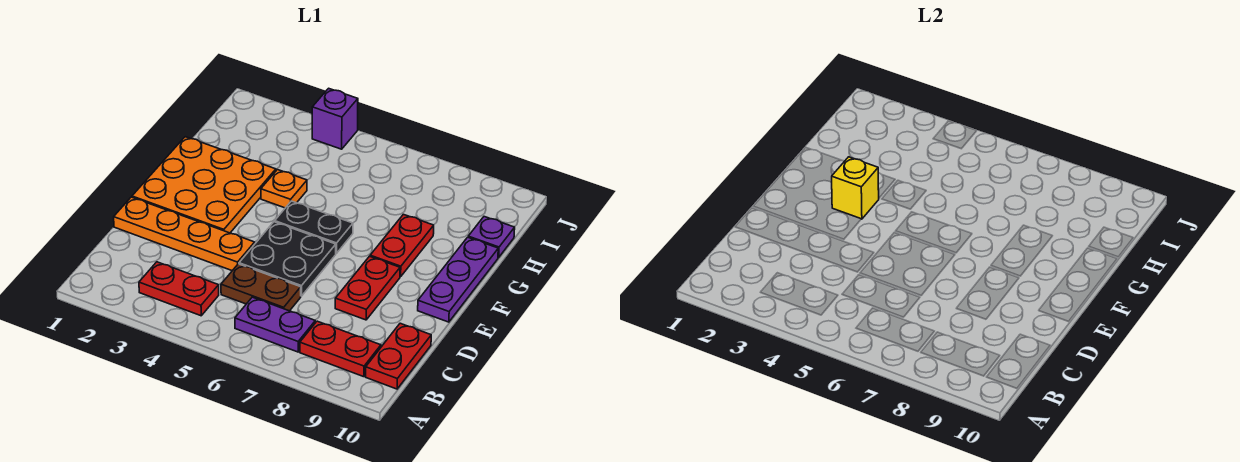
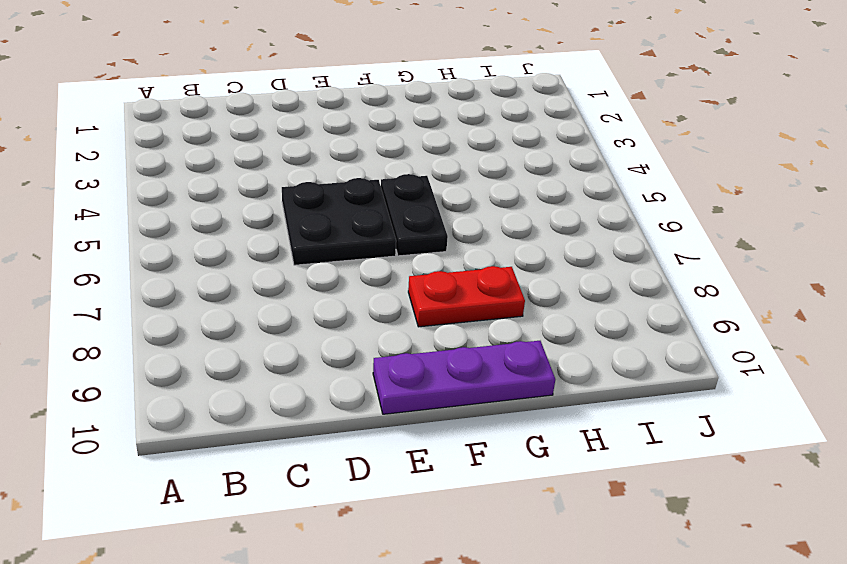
none -> red 1x2 plate [139,262,219,316]
none -> purple 1x2 plate [235,297,315,352]
none -> red 1x2 plate [300,321,381,377]

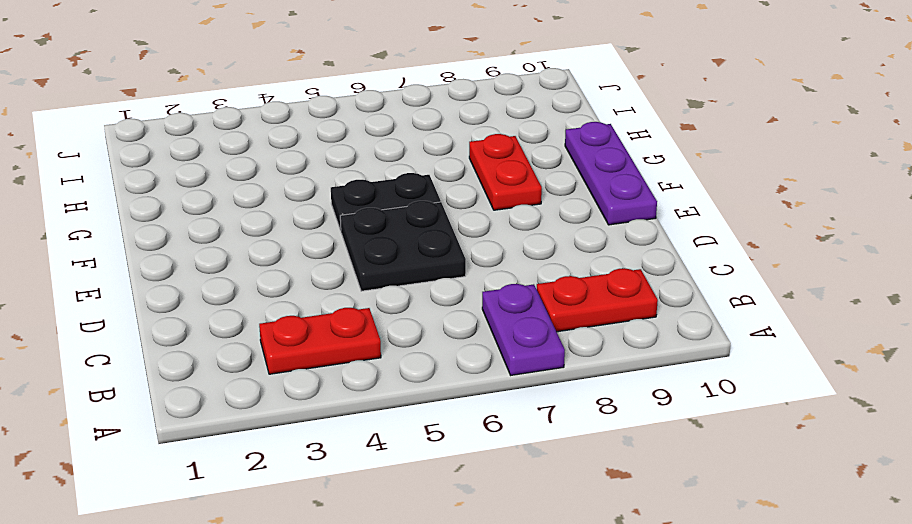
purple 1x2 plate [482,284,565,375] -> purple 1x2 plate turned to [235,297,315,352]
none -> red 1x2 plate [366,323,431,389]
none -> brown 1x2 plate [221,264,301,311]
none -> orange 1x4 plate [114,197,255,271]

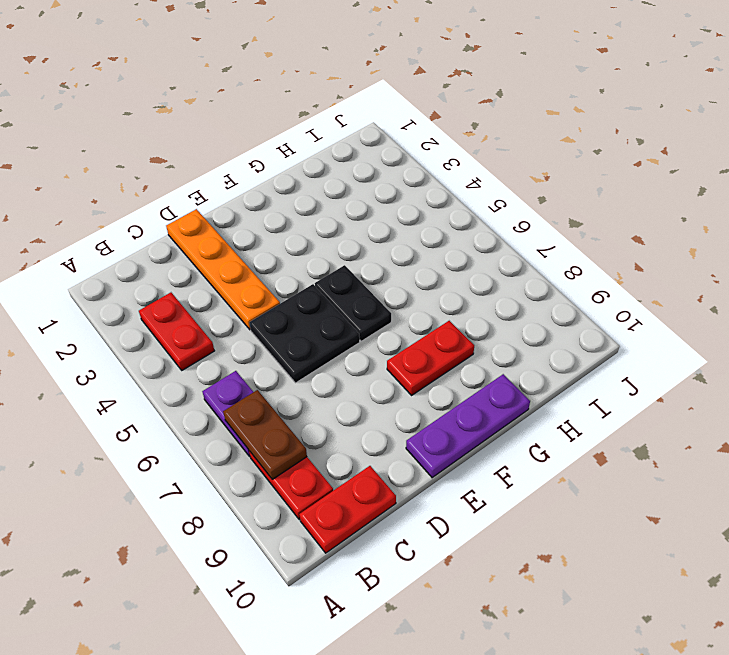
brown 1x2 plate [223,390,307,479] -> brown 1x2 plate moved to [221,264,301,311]
none -> red 1x2 plate [335,256,400,320]
none -> orange 3x3 plate [132,137,276,233]
none -> orange 1x1 plate [261,170,307,208]

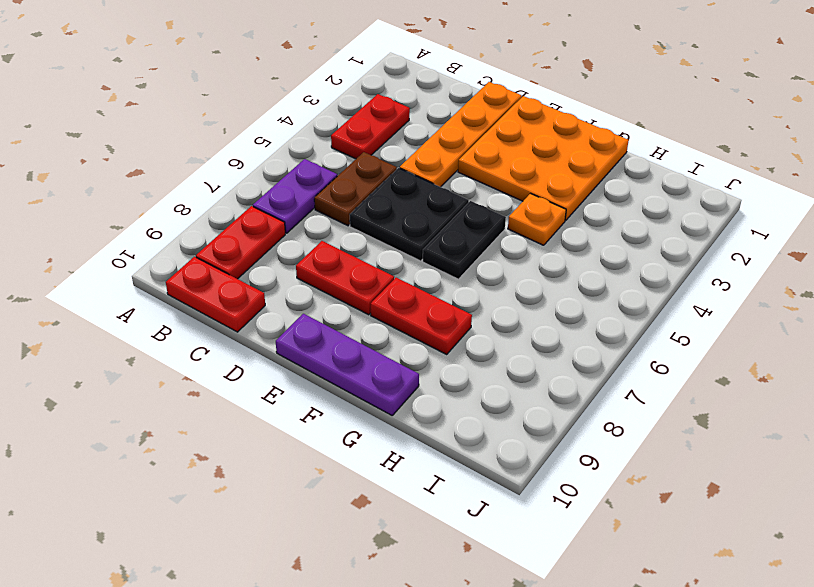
none -> purple 1x1 plate [468,217,515,258]
none -> purple 1x1 brick [312,88,358,149]
none -> yellow 1x1 brick [832,157,879,219]

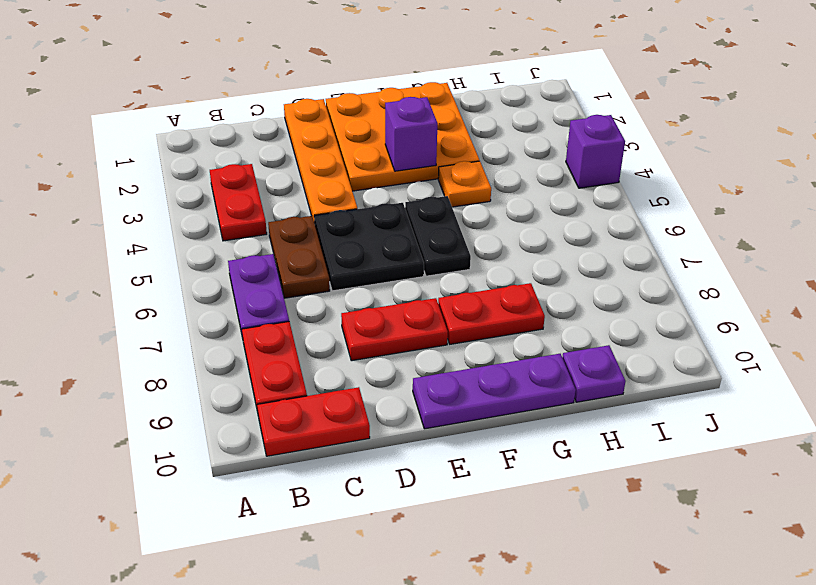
purple 1x1 brick [385,97,437,171] -> yellow 1x1 brick [832,157,879,219]

